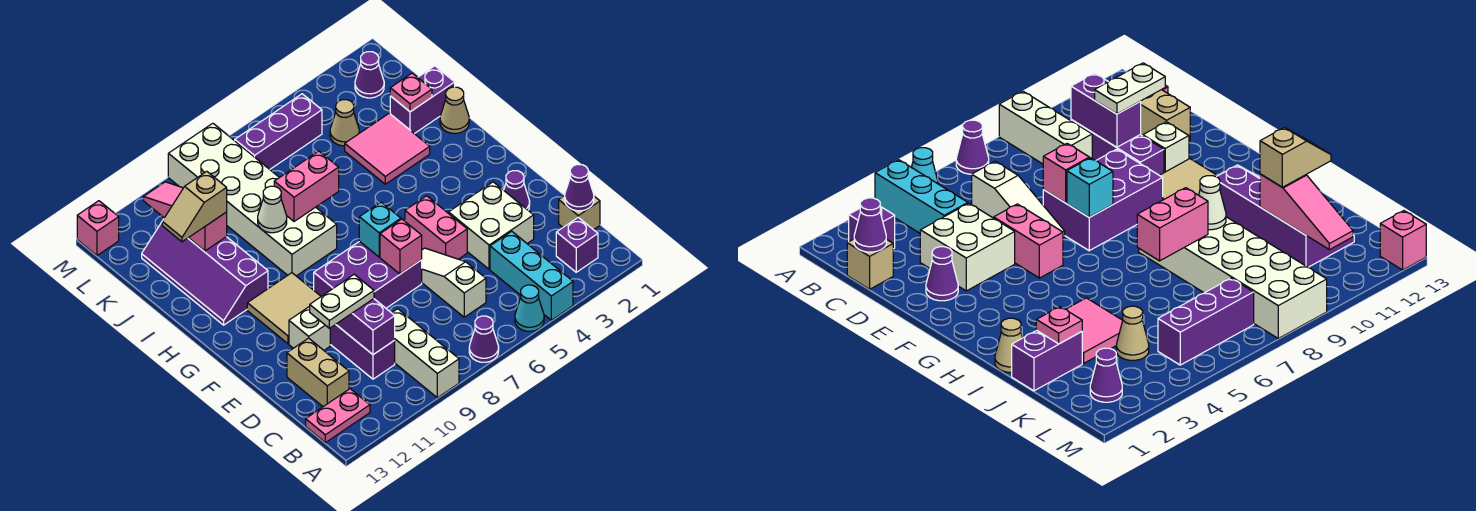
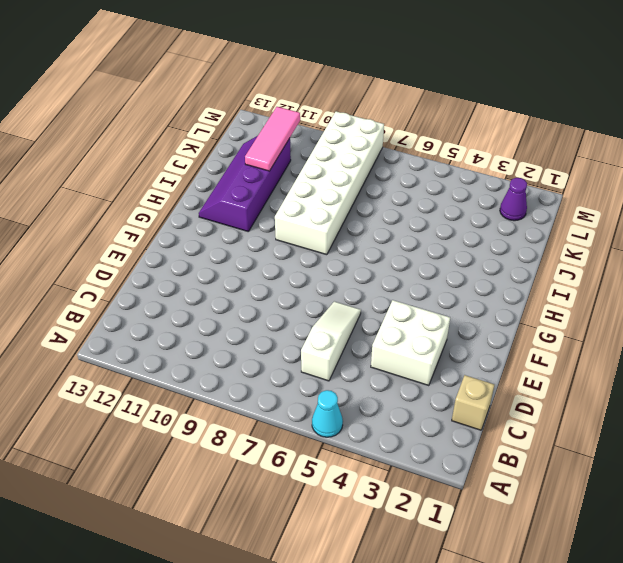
pink 1x3 tile [245,107,300,171] -> pink 1x3 slope [144,182,227,251]
none -> cyan 1x3 brick [490,231,573,320]
none -> purple 1x1 cone [469,316,499,362]
none -> white 1x3 brick [392,309,459,398]
none -> purple 1x1 brick [556,217,598,272]

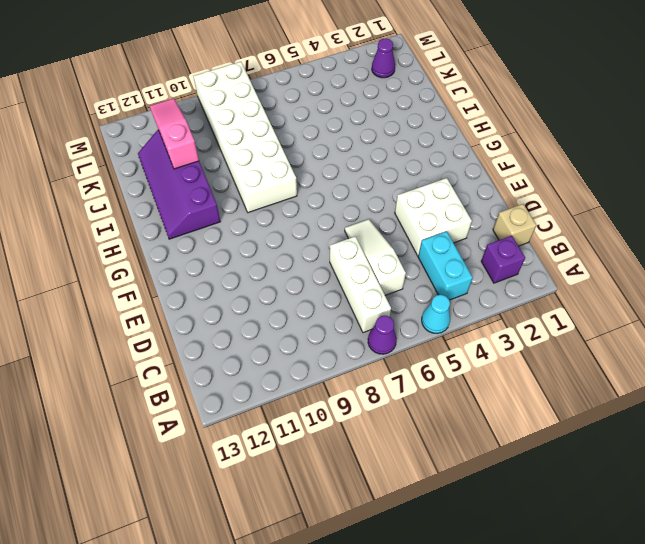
cyan 1x2 brick [418,231,473,300] -> cyan 1x3 brick [490,231,573,320]
white 1x3 brick [330,237,391,333] -> white 1x3 brick moved to [392,309,459,398]
none -> pink 1x2 plate [306,389,370,443]
none -> purple 1x3 brick [330,324,395,379]
none -> tan 1x2 brick [287,338,349,407]
none -> purple 1x1 cone [504,171,530,210]

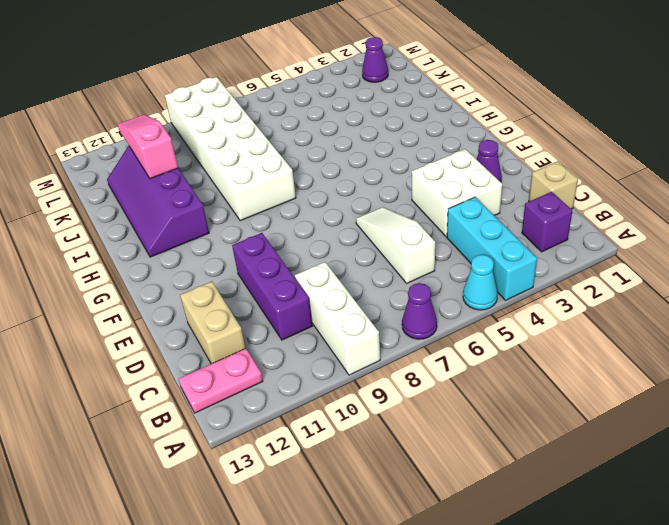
none -> pink 1x2 brick [405,196,467,259]
none -> purple 2x3 brick [314,241,422,308]
none -> white 1x1 brick [289,306,330,350]
none -> tan 2x2 tile [247,273,321,344]

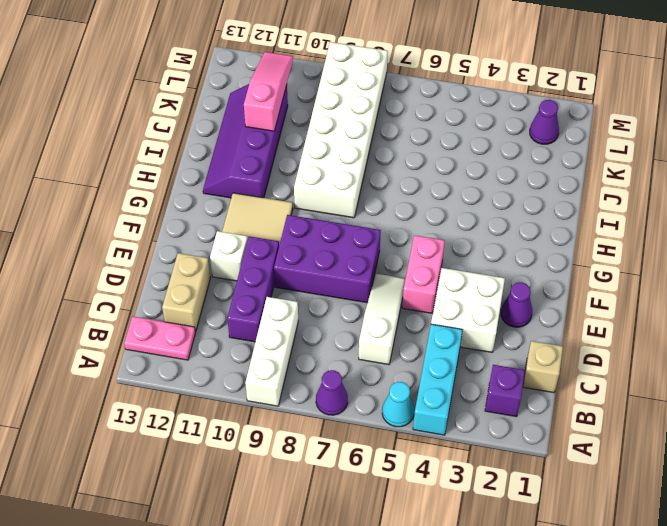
none -> tan 1x1 cone [440,87,469,133]
none -> pink 2x2 tile [345,113,430,184]
none -> purple 1x2 brick [390,66,455,134]
none -> tan 1x1 cone [330,100,359,146]

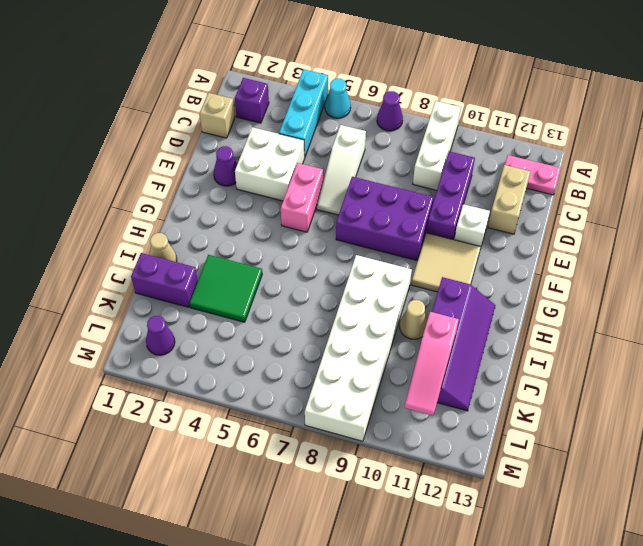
green 2x2 tile [190,255,262,322] -> pink 2x2 tile [345,113,430,184]
tan 1x1 cone [400,300,427,339] -> tan 1x1 cone moved to [330,100,359,146]
none -> purple 1x3 brick [235,94,322,169]
none -> pink 1x1 brick [77,201,119,255]
none -> purple 1x1 cone [565,164,594,211]
none -> purple 1x2 brick [336,299,395,355]

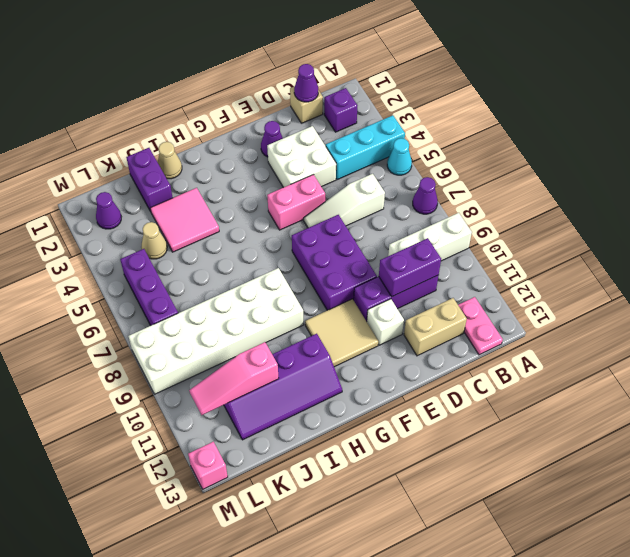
none -> pink 1x1 brick [380,219,422,274]
none -> cyan 1x1 brick [359,202,401,257]
none -> pink 1x2 brick [274,151,339,221]
none -> white 1x1 cone [258,186,287,233]

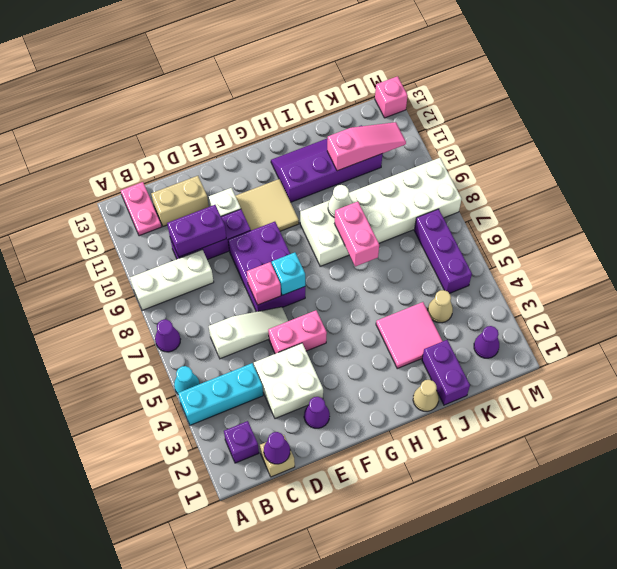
none -> pink 1x1 plate [390,73,432,112]
none -> white 1x2 plate [310,274,374,328]
none -> tan 1x2 slope [162,171,227,242]

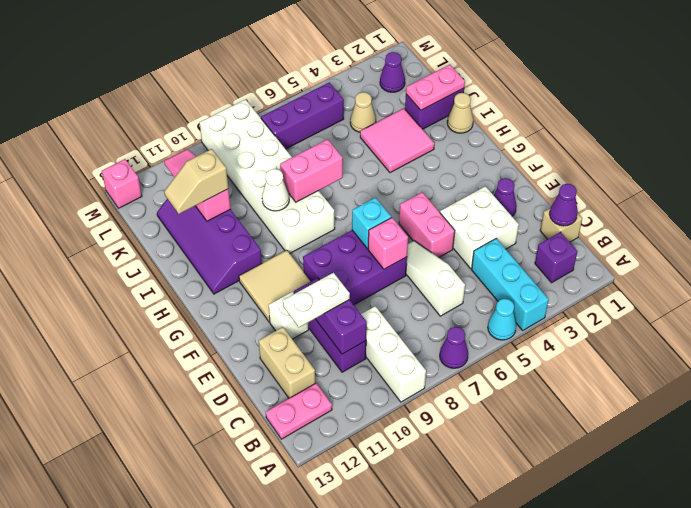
pink 1x2 plate [406,65,465,110] -> pink 1x1 plate [390,73,432,112]

